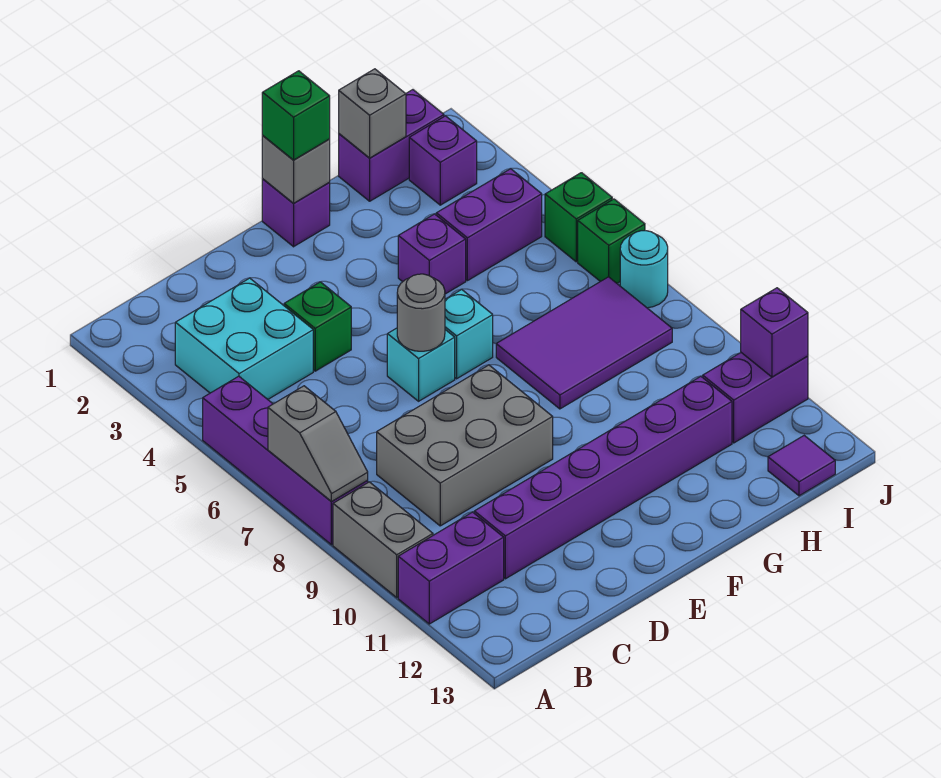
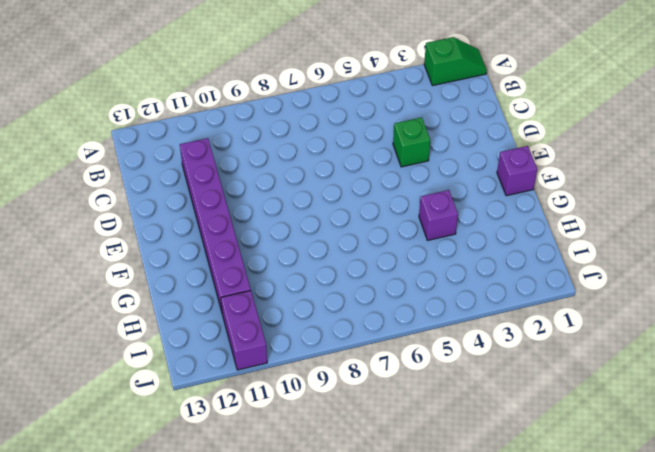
green 1x2 slope [424,37,487,86] -> none
none -> purple 1x4 brick [203,376,368,545]
none -> grey 1x2 brick [333,482,433,597]
none -> purple 1x2 brick [398,512,504,624]

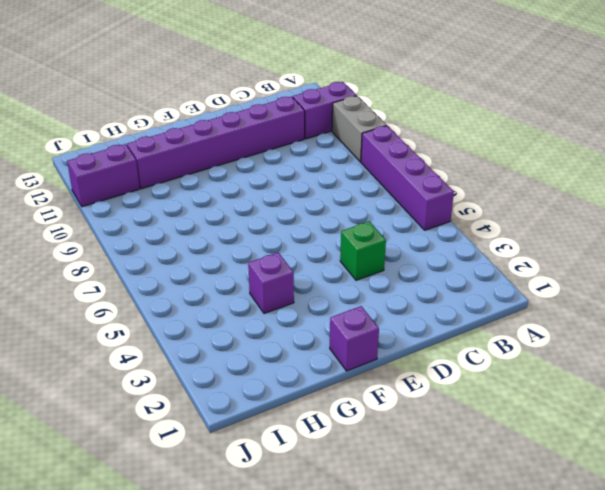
none -> cyan 2x2 brick [175,278,313,399]
none -> grey 2x3 brick [377,365,553,526]
none -> cyan 1x1 brick [387,328,455,401]

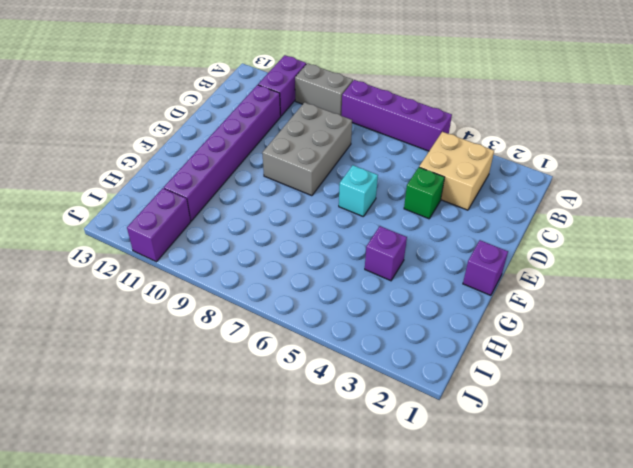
tan 2x2 brick [419,132,494,210] -> cyan 2x2 brick [175,278,313,399]
none -> cyan 1x1 brick [445,289,493,379]
none -> purple 2x3 tile [496,277,672,409]
none -> purple 1x2 brick [339,90,444,201]

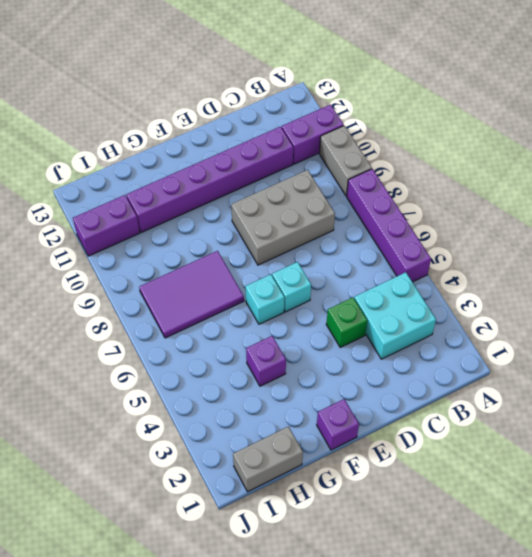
grey 1x2 brick [233,427,303,492] -> purple 1x2 brick [339,90,444,201]
none -> purple 1x2 brick [436,169,542,281]
none -> purple 1x1 brick [409,116,477,205]
none -> purple 1x1 tile [768,436,835,496]

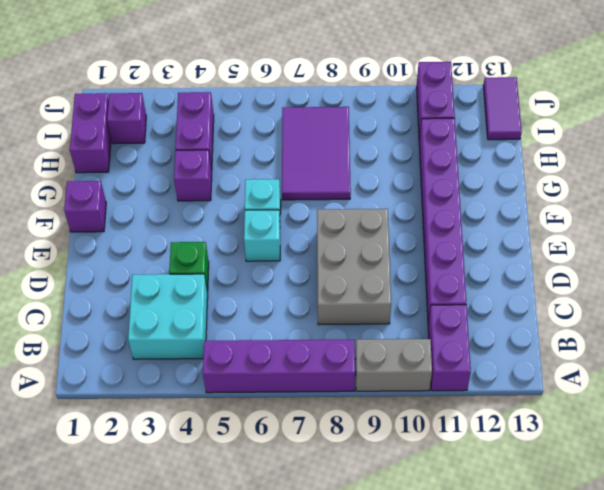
purple 1x2 tile [483,77,522,140] -> purple 1x1 tile [768,436,835,496]
none -> green 1x1 brick [545,173,612,262]
none -> green 1x1 brick [578,199,645,283]
none -> cyan 1x1 round brick [620,231,668,308]

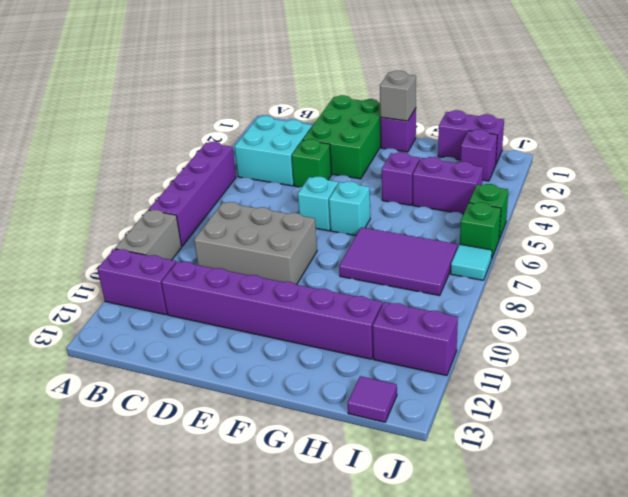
green 2x3 brick [303,95,381,179] -> none
cyan 1x1 tile [451,244,492,280] -> cyan 1x1 round brick [620,231,668,308]
none -> grey 1x2 slope [268,386,368,501]
none -> grey 1x1 round brick [397,274,445,351]
none -> grey 1x1 brick [339,69,406,158]

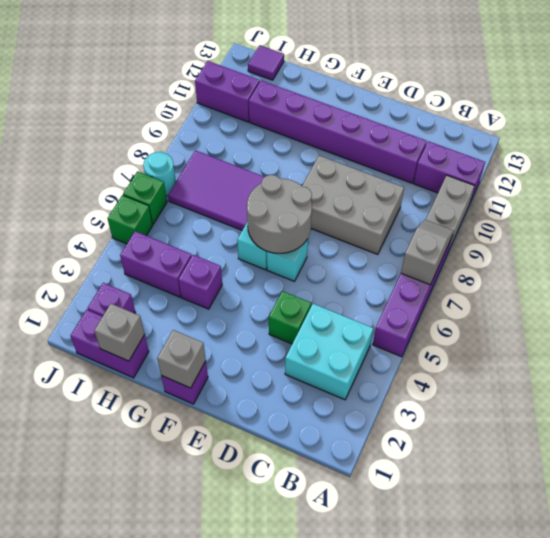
grey 2x2 round brick [247,175,312,253] -> grey 1x1 round brick [397,274,445,351]
none -> purple 1x1 brick [741,288,808,377]
none -> green 1x1 brick [262,71,330,160]

